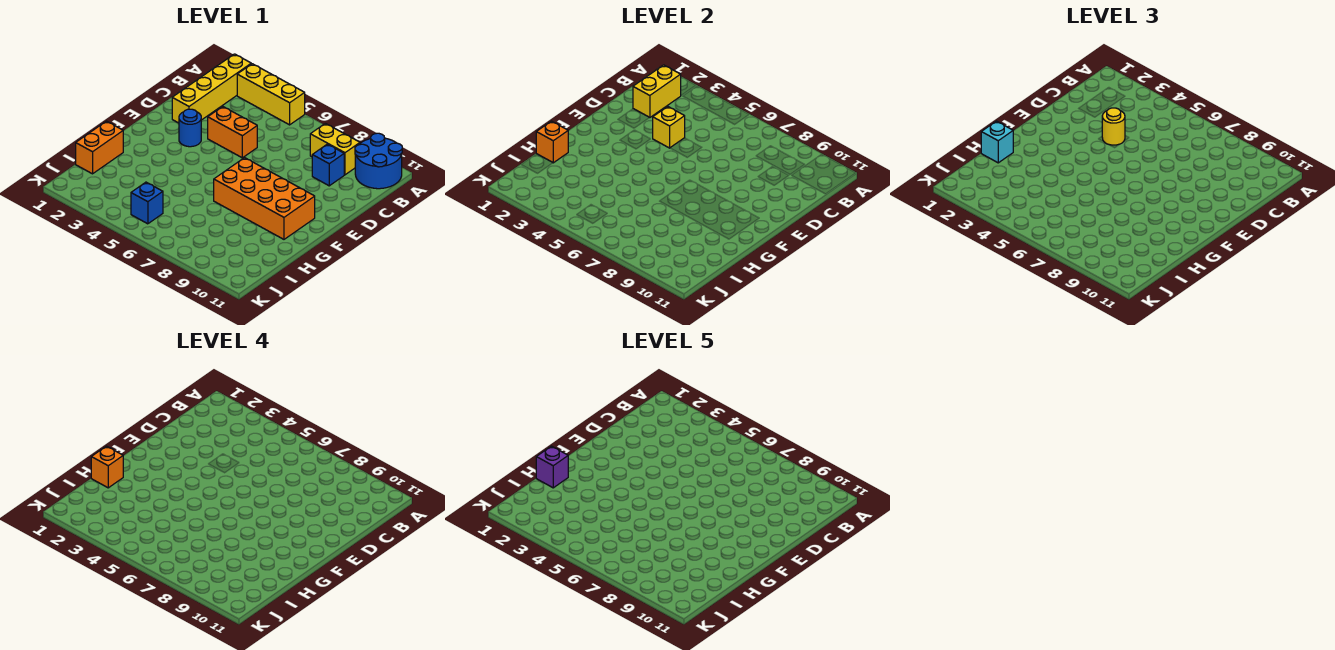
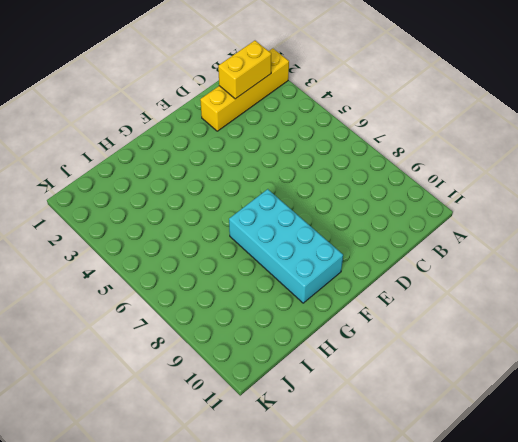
cyan 2x4 brick [229,189,343,303] -> orange 2x4 brick [214,158,315,239]
none -> yellow 1x3 brick [237,64,305,125]
none -> blue 2x2 round brick [355,133,402,189]
none -> yellow 1x2 brick [310,123,360,175]

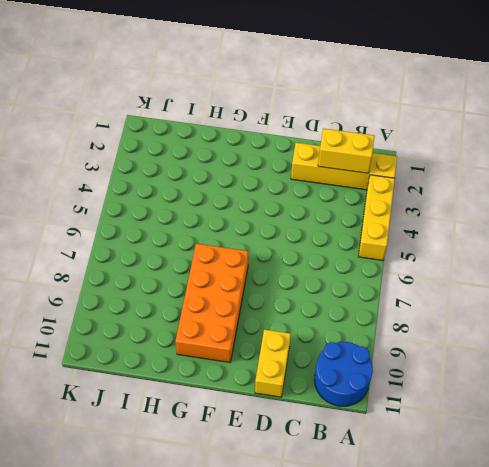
yellow 1x2 brick [255,330,291,397] -> yellow 1x2 brick moved to [310,123,360,175]
none -> blue 1x1 brick [312,144,344,186]
none -> orange 1x2 brick [208,107,257,158]
none -> blue 1x1 round brick [179,109,201,147]

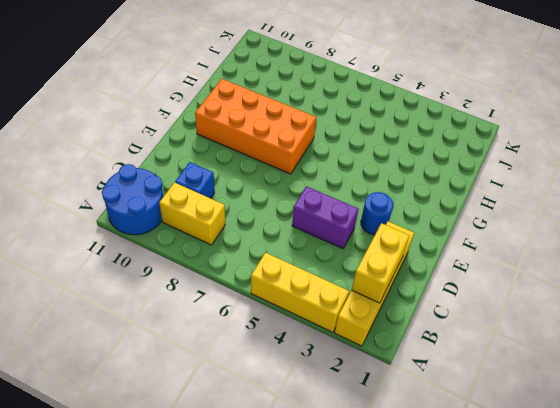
purple 1x2 brick [292,186,359,249] -> orange 1x2 brick [208,107,257,158]
none -> orange 1x2 brick [76,121,123,174]
none -> blue 1x1 brick [131,182,163,224]
none -> yellow 1x1 brick [653,107,685,148]

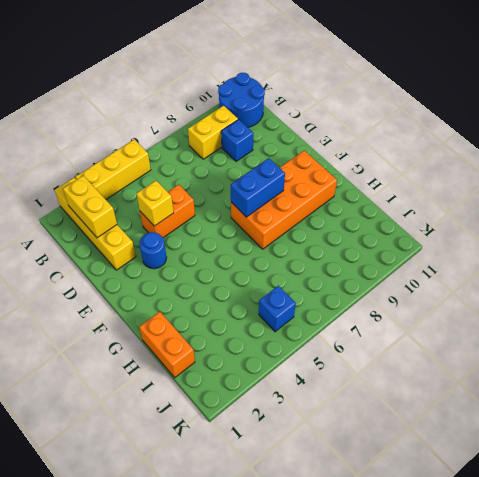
blue 1x2 brick [231,158,285,217] -> none
none -> orange 1x1 brick [536,121,568,163]
none -> yellow 1x1 round brick [1102,108,1125,145]
none -> cyan 1x1 brick [981,121,1013,163]

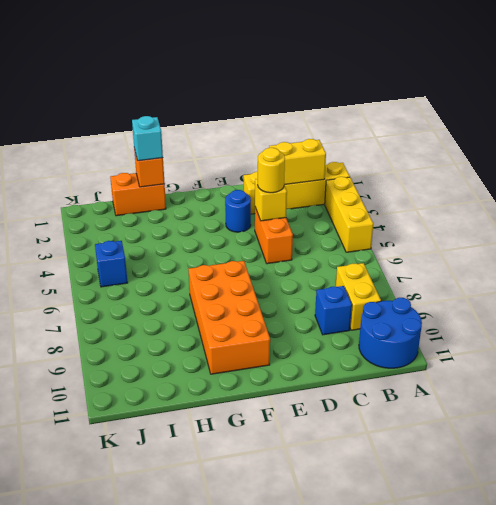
none -> orange 1x1 brick [91,446,123,488]
none -> purple 1x1 brick [536,446,568,488]

